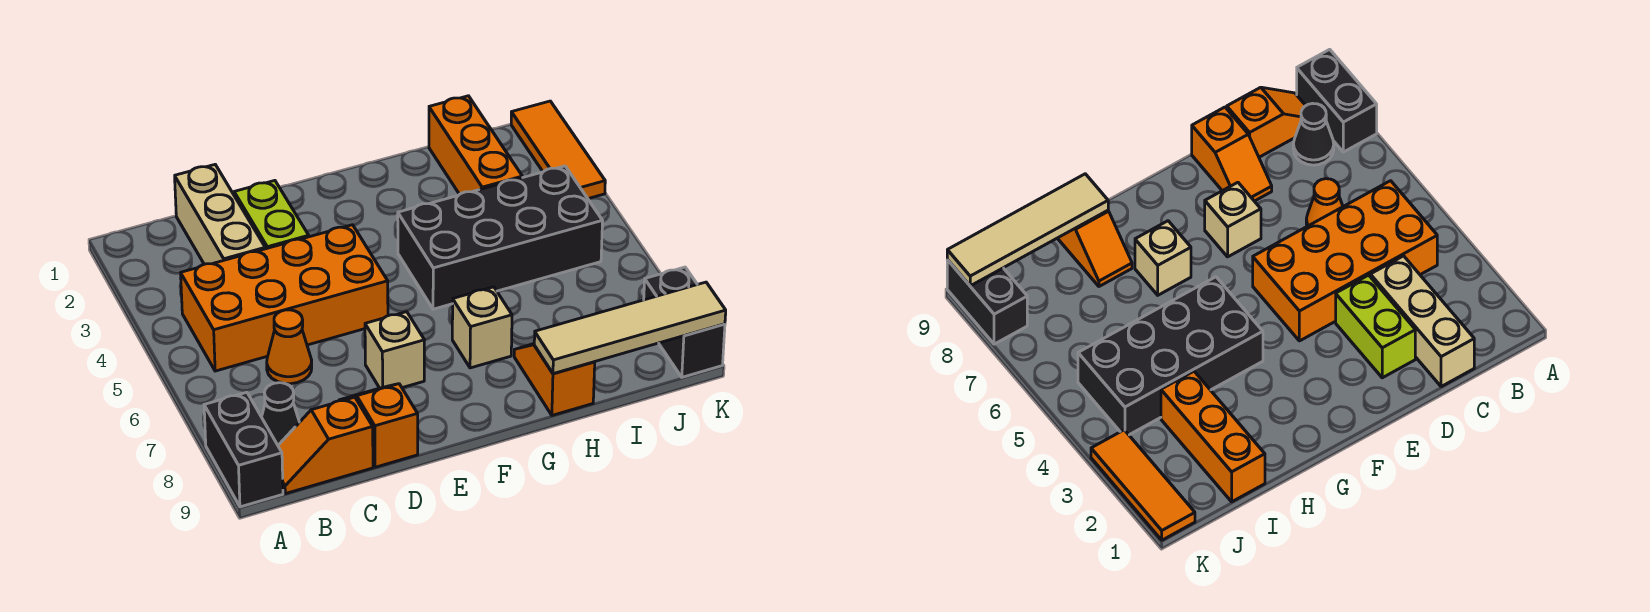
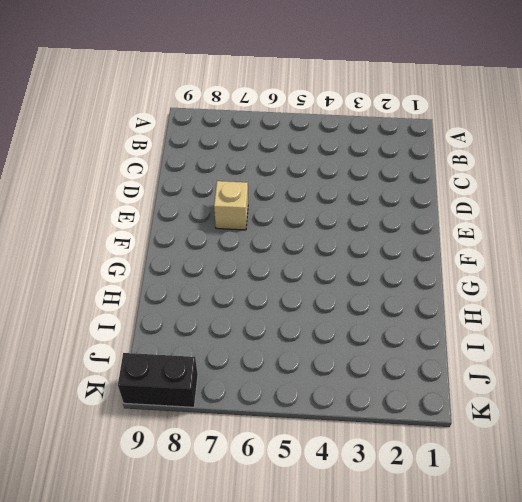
none -> black 1x2 brick [204,392,283,507]
none -> orange 2x4 brick [181,225,388,371]
none -> black 1x1 cone [262,383,299,445]

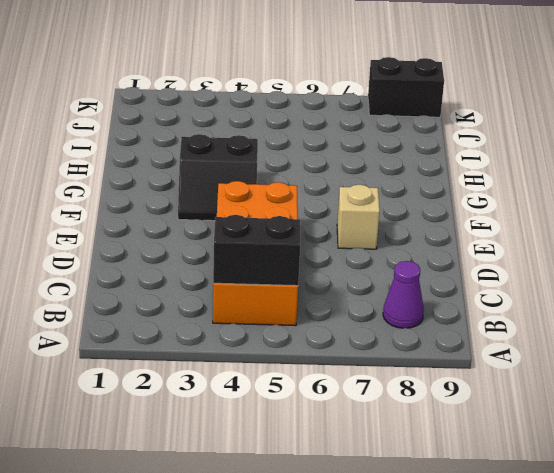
black 1x2 brick [213,215,300,286] -> black 1x2 brick moved to [204,392,283,507]
purple 1x1 cone [383,261,424,328] -> black 1x1 cone [262,383,299,445]
black 2x2 slope [178,134,258,221] -> black 2x4 brick [398,166,603,309]
none -> orange 1x2 slope [278,397,373,494]
none -> tan 1x3 brick [175,165,265,264]
none -> orange 1x1 cone [267,310,312,384]

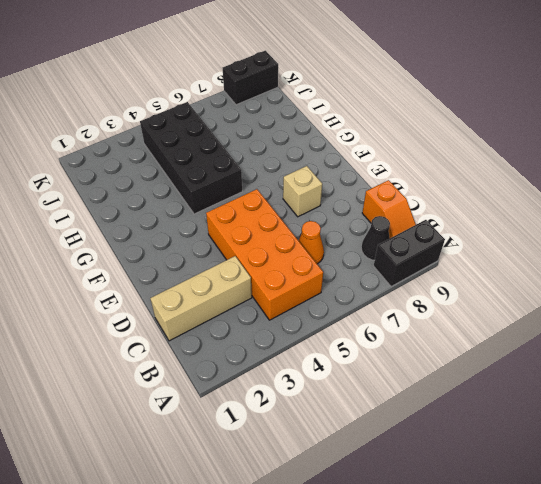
none -> lime 1x2 brick [234,181,309,249]
none -> orange 1x2 slope [339,384,418,467]
none -> tan 1x1 brick [452,287,512,368]

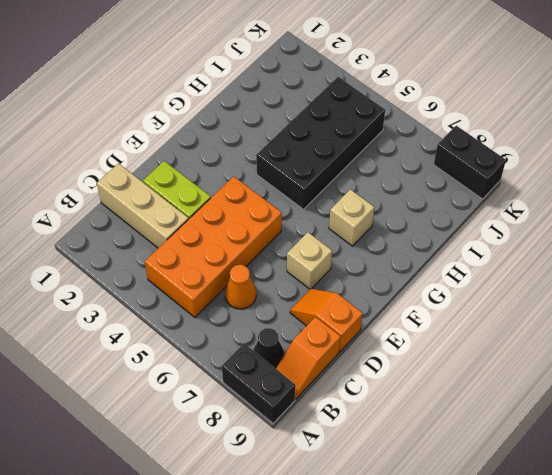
none -> orange 1x2 slope [514,344,595,415]
none -> orange 1x3 brick [429,96,522,194]
none -> orange 1x3 tile [511,101,605,199]

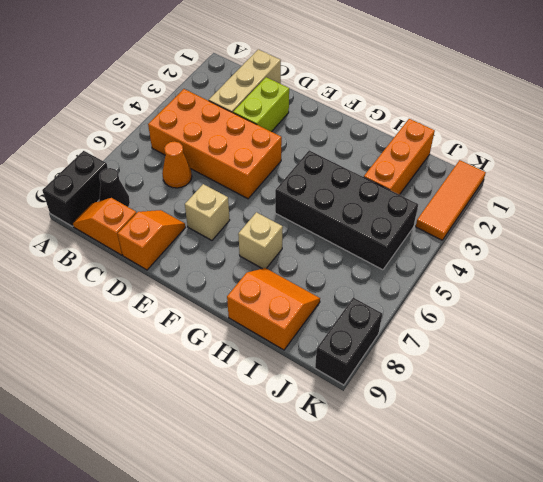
orange 2x2 slope [227,268,320,350] -> orange 1x2 slope [514,344,595,415]
none -> tan 1x4 tile [534,282,726,374]

